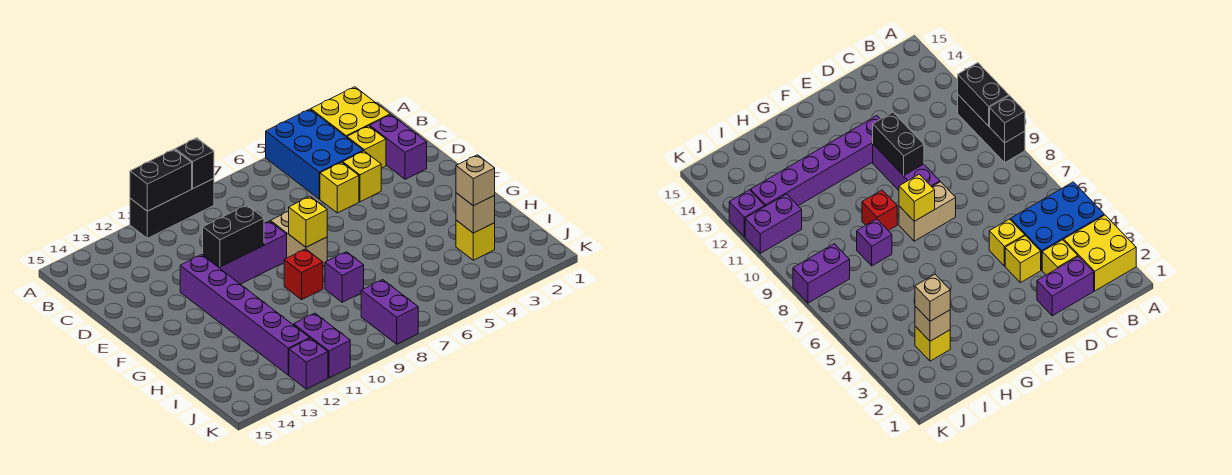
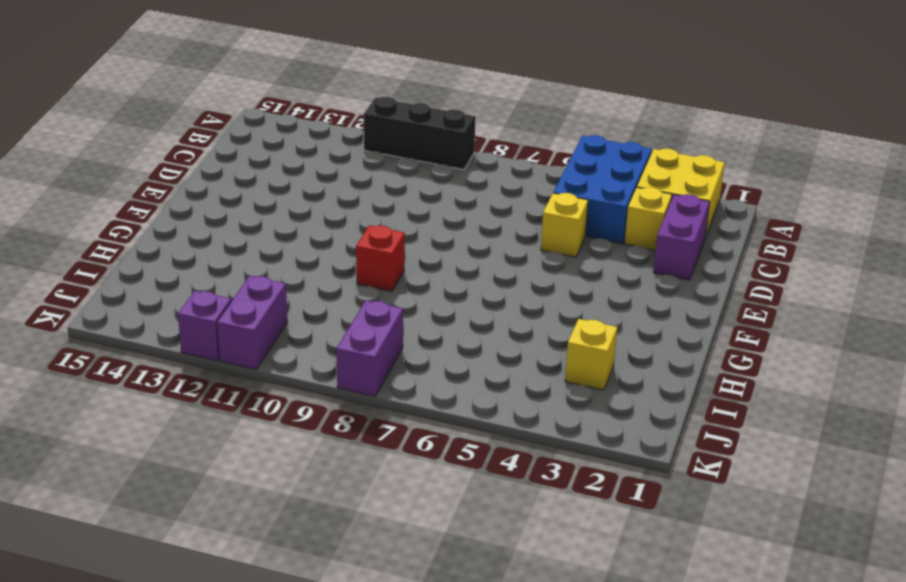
none -> yellow 1x1 brick [343,151,381,202]
none -> tan 1x2 brick [270,212,327,266]
none -> purple 1x3 brick [203,221,287,284]

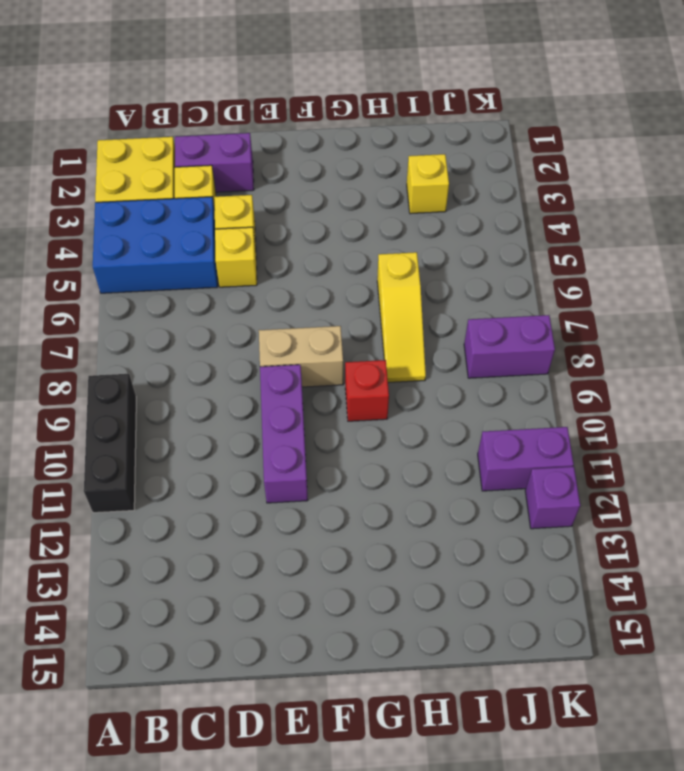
yellow 1x3 slope [377,252,426,383] -> purple 1x1 brick [325,252,364,302]
none -> purple 1x6 brick [180,255,310,375]
none -> black 1x1 brick [175,138,214,189]
none -> black 1x2 brick [130,149,192,211]

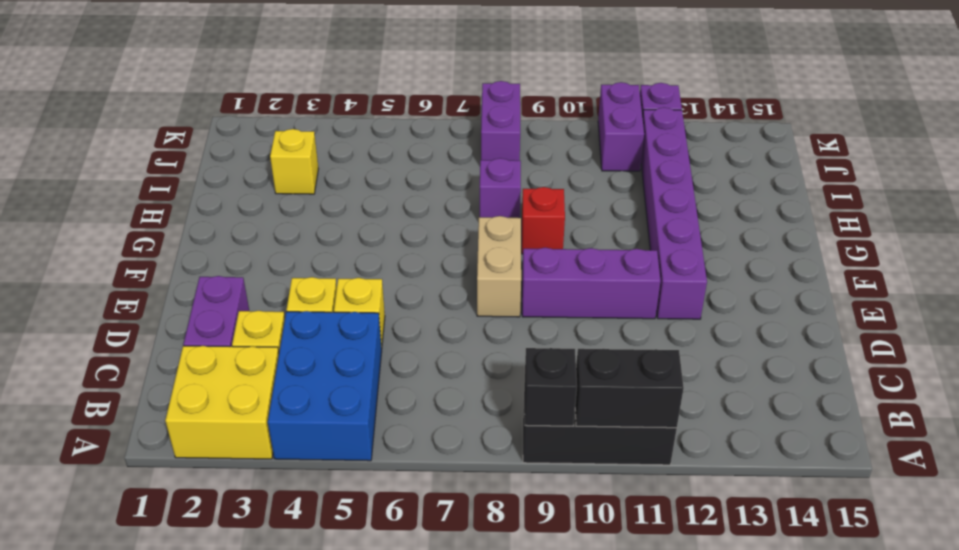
none -> black 1x2 brick [203,205,264,267]
none -> yellow 1x1 brick [288,197,327,247]
none -> tan 1x1 brick [456,193,495,233]

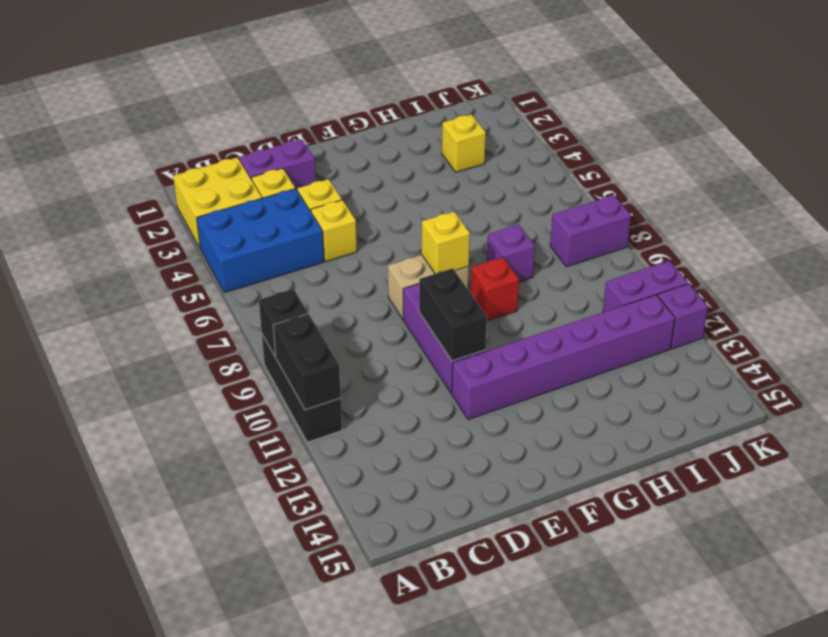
none -> tan 1x1 brick [456,193,495,233]
none -> tan 1x1 brick [456,155,495,206]

